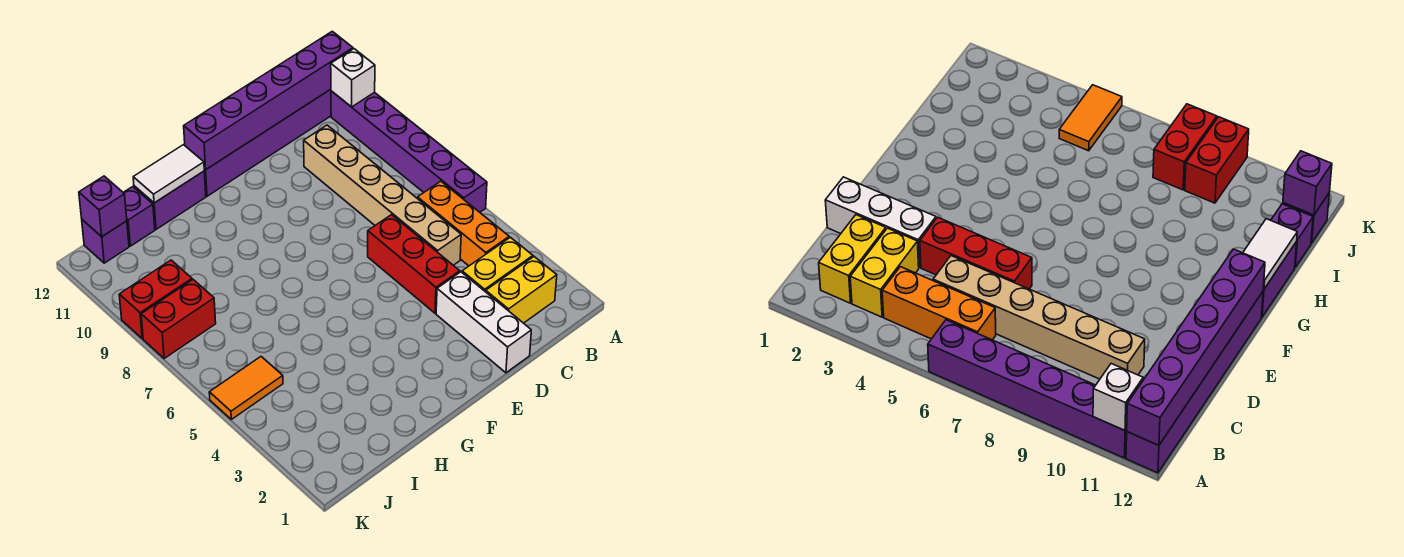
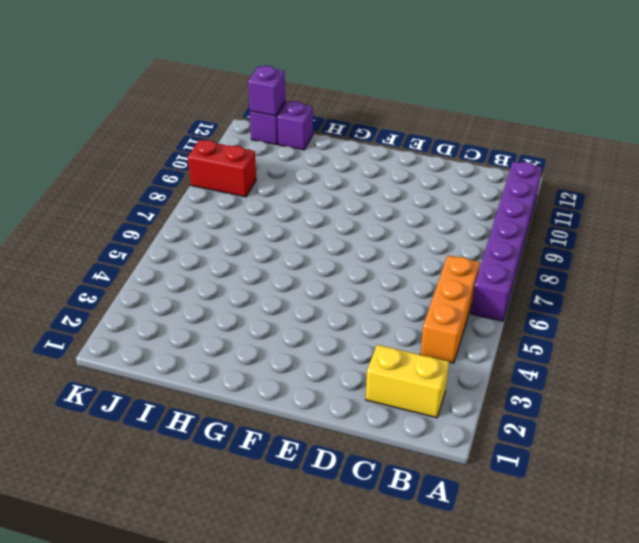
none -> purple 1x6 brick [204,89,331,196]
none -> yellow 1x2 brick [462,237,533,292]
none -> tan 1x6 brick [304,125,461,265]

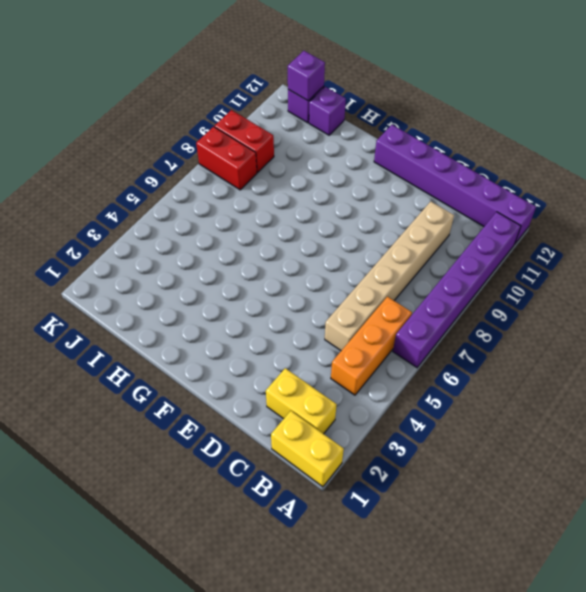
yellow 1x2 brick [271,411,344,487] -> yellow 1x2 brick moved to [462,237,533,292]
none -> white 1x3 brick [436,272,531,373]
none -> red 1x3 brick [368,215,460,313]
none -> purple 1x2 brick [134,171,206,229]

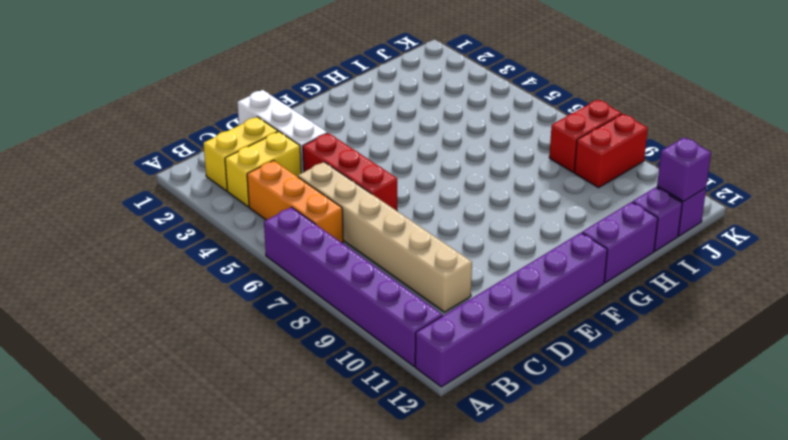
none -> orange 1x2 tile [209,357,283,419]
none -> white 1x1 brick [331,49,375,107]
none -> purple 1x6 brick [184,31,353,170]

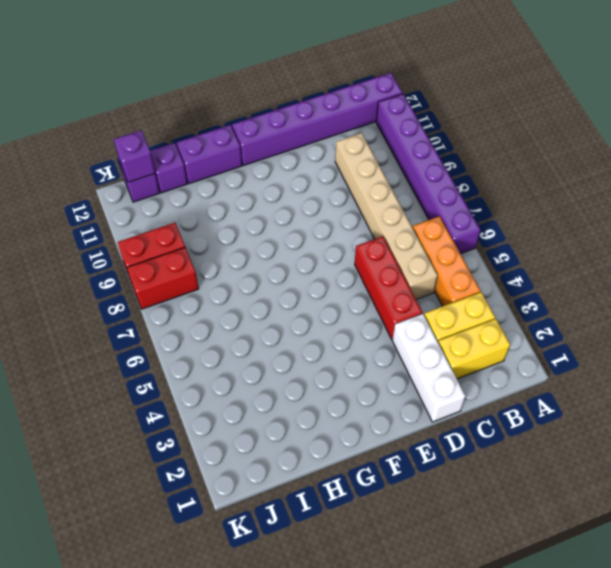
none -> orange 1x2 tile [209,357,283,419]
none -> white 1x1 brick [331,49,375,107]
none -> purple 1x6 brick [184,31,353,170]

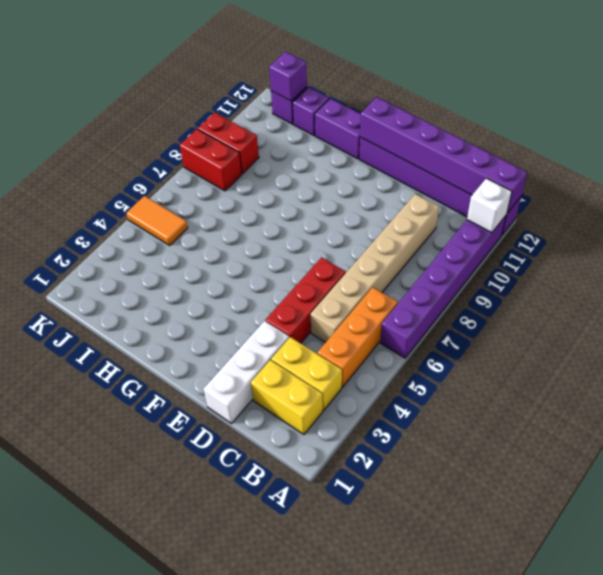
none -> white 1x2 tile [133,145,204,203]

